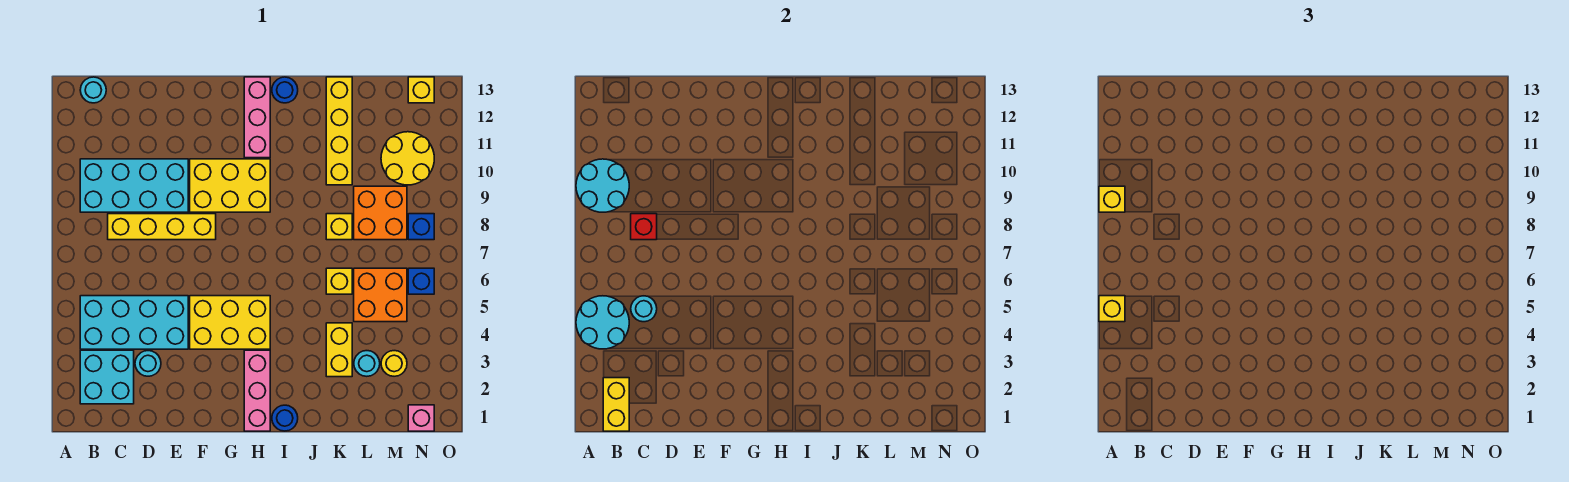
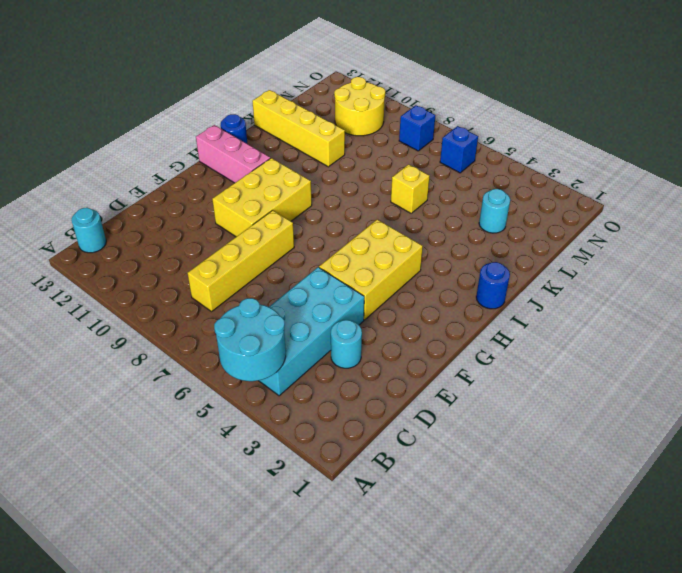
none -> cyan 2x2 brick [80,350,134,404]
none -> cyan 2x4 brick [80,159,188,212]
none -> pink 1x3 brick [244,350,270,431]
none -> yellow 1x2 brick [326,323,352,377]

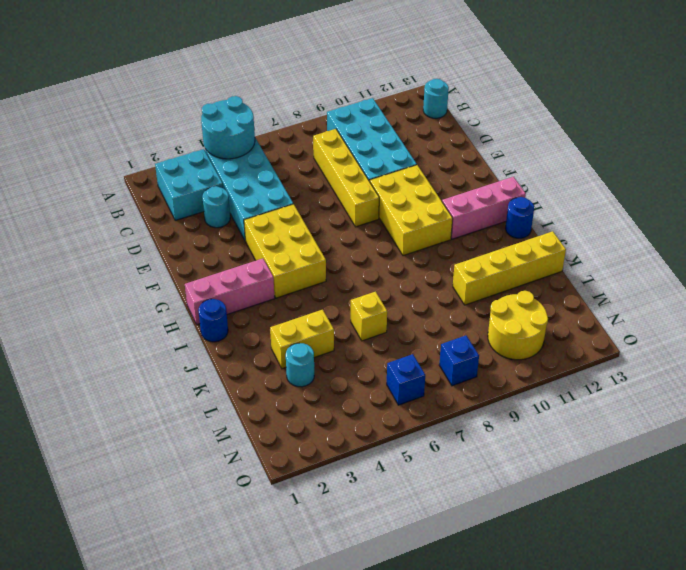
none -> yellow 1x1 brick [326,214,352,240]
none -> orange 2x2 brick [354,268,407,322]
none -> orange 2x2 brick [354,186,407,240]
none -> yellow 1x1 round brick [381,351,407,376]

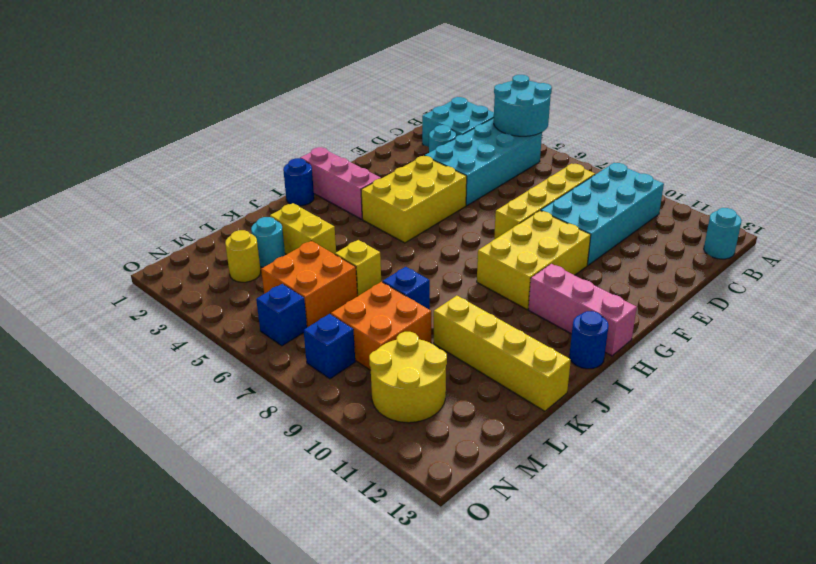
blue 1x1 brick [383,267,430,310] -> yellow 1x1 brick [326,214,352,240]
none -> pink 1x1 brick [408,405,434,431]
none -> yellow 1x1 brick [408,77,434,103]
none -> cyan 2x2 round brick [576,159,629,212]
none -> yellow 1x2 brick [603,378,629,431]

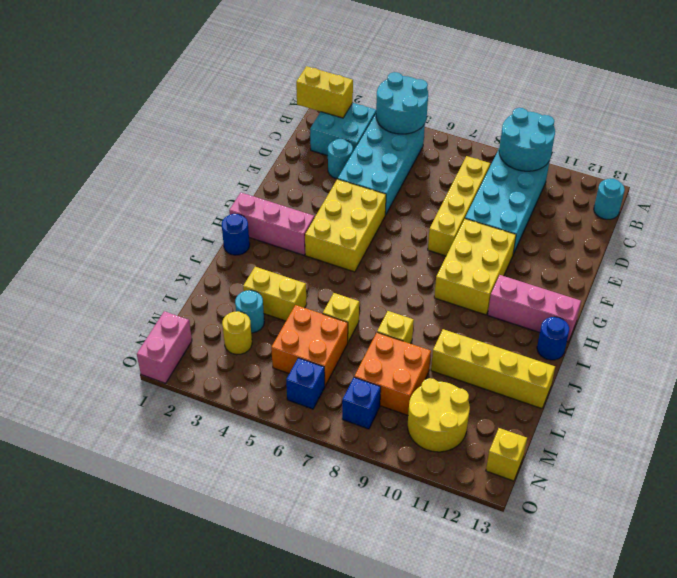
pink 1x2 brick [137,311,192,383] -> pink 1x1 brick [408,405,434,431]
none -> cyan 1x1 round brick [631,296,657,322]
none -> red 1x1 brick [631,214,657,240]
none -> yellow 1x1 brick [1099,296,1125,322]
none -> yellow 1x1 brick [1099,186,1125,212]

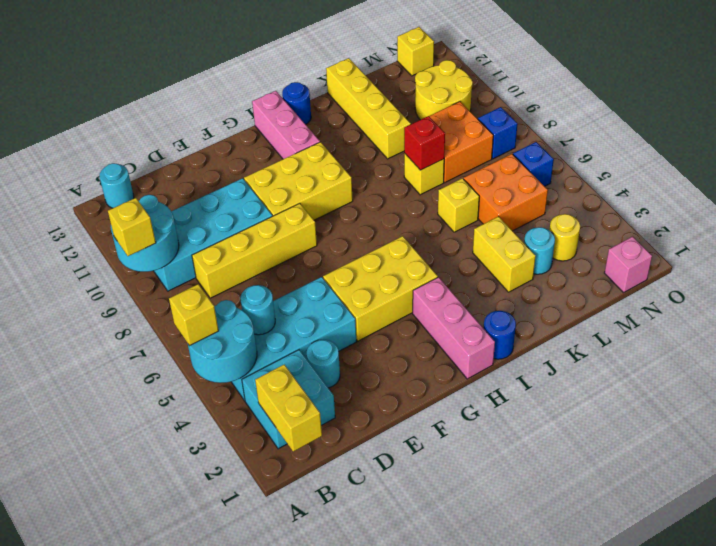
red 1x1 brick [404,116,445,170] -> red 1x1 brick moved to [631,214,657,240]

